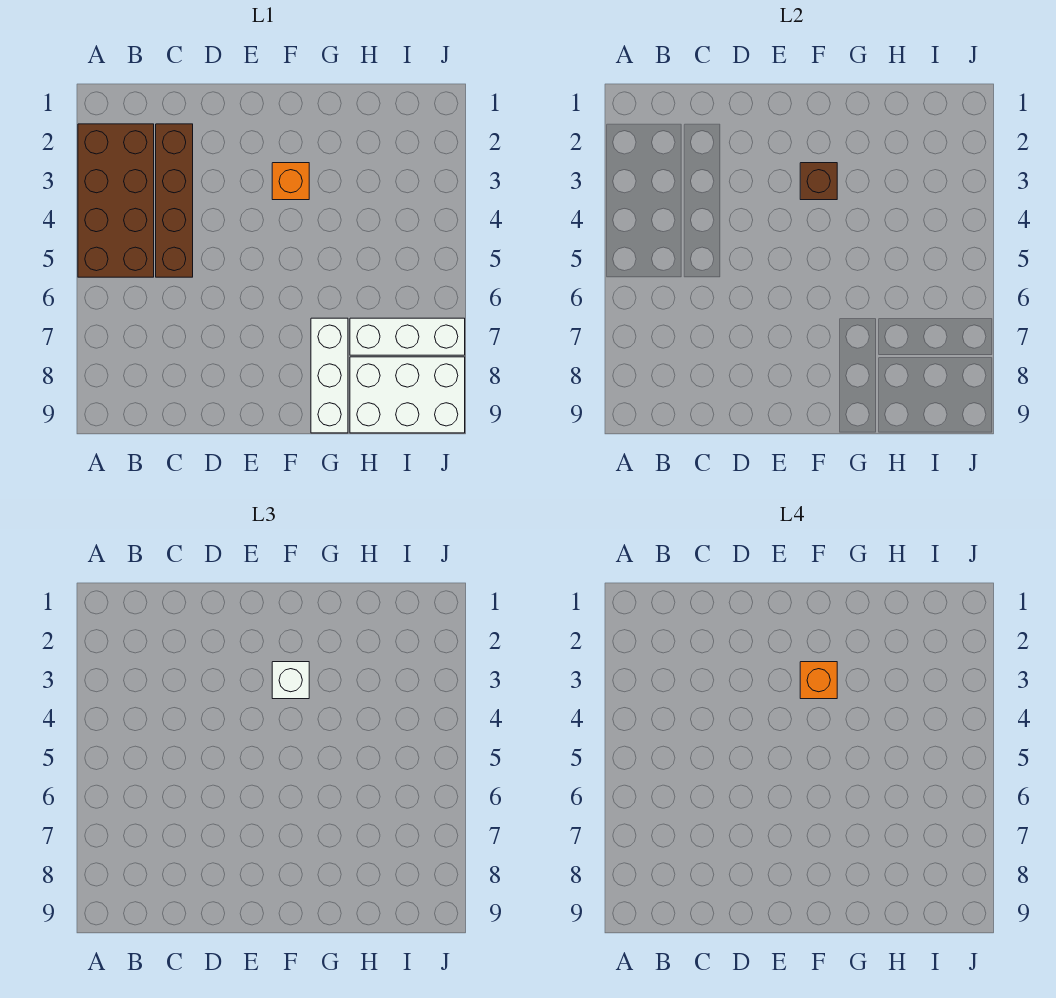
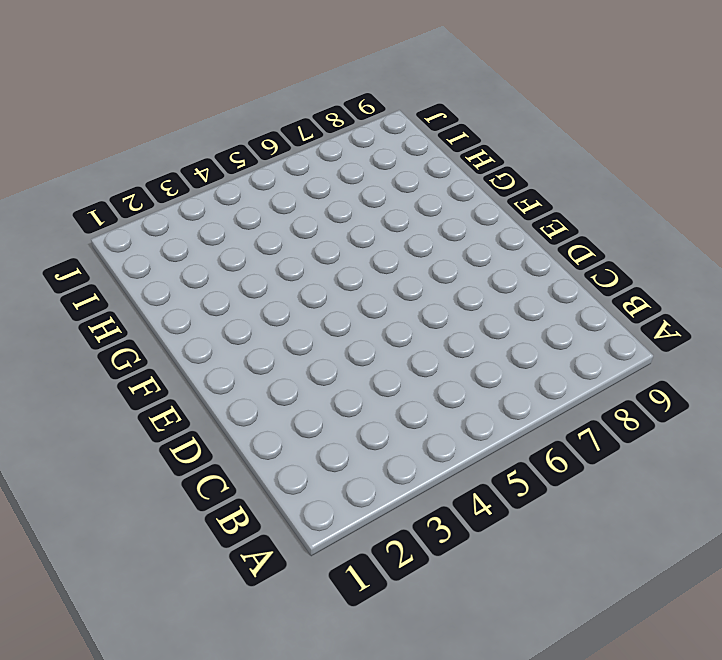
none -> brown 2x4 brick [78,124,154,277]
none -> brown 1x4 brick [156,124,193,277]

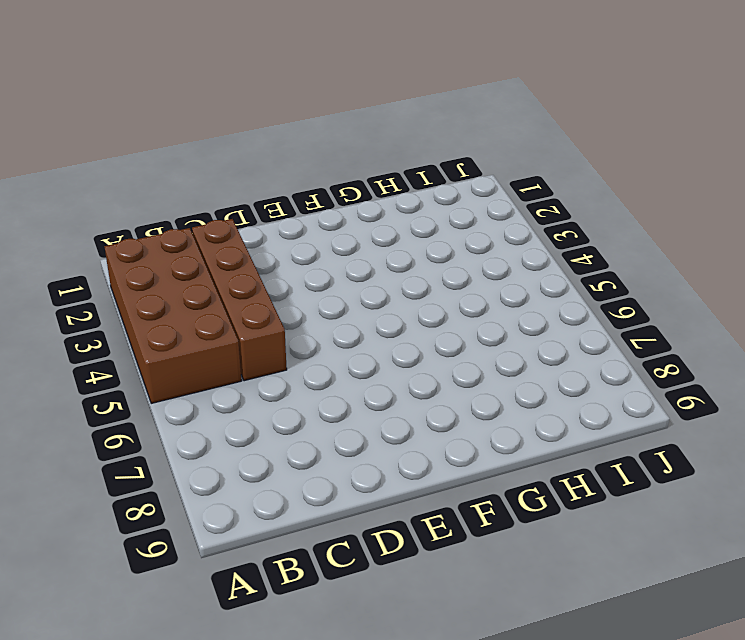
none -> orange 1x1 brick [272,163,309,200]
none -> white 1x3 brick [311,318,348,433]

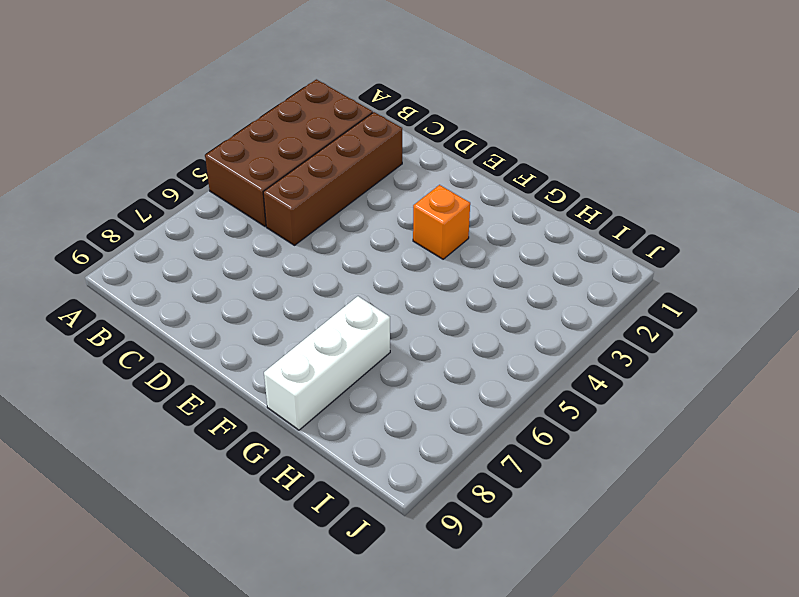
none -> white 1x3 brick [350,318,465,355]
none -> white 2x3 brick [350,357,465,433]

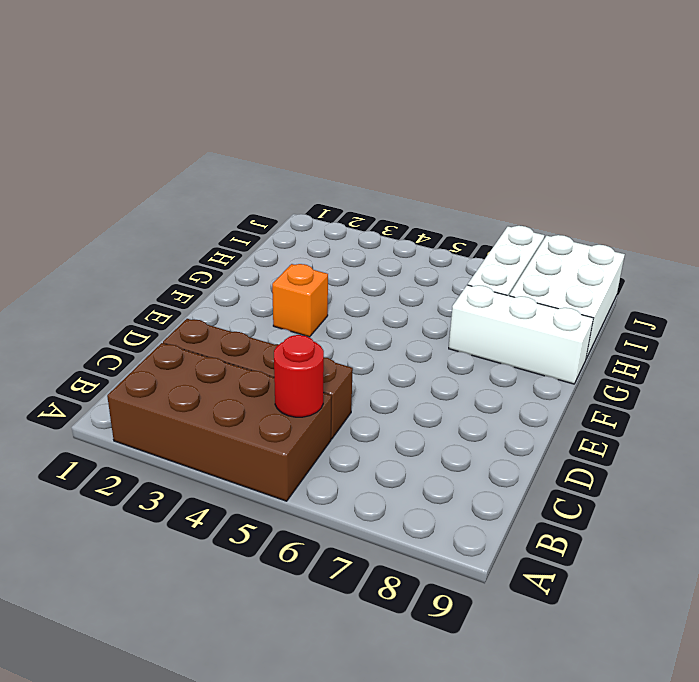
red 1x1 round brick [274,335,324,417] -> none
none -> brown 1x1 brick [800,163,837,200]
none -> white 1x1 brick [272,662,309,699]

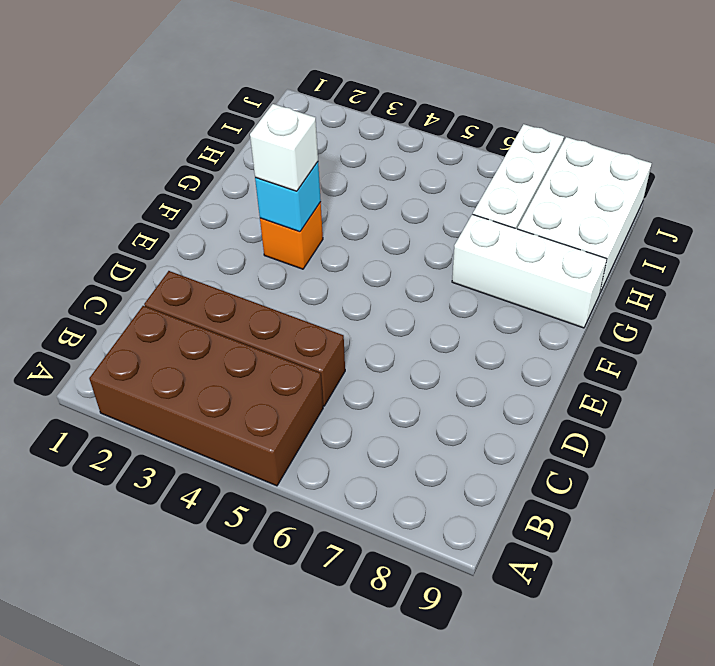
cyan 1x1 brick [255,162,321,232] -> brown 1x1 brick [800,163,837,200]
none -> orange 1x1 brick [800,662,837,699]

